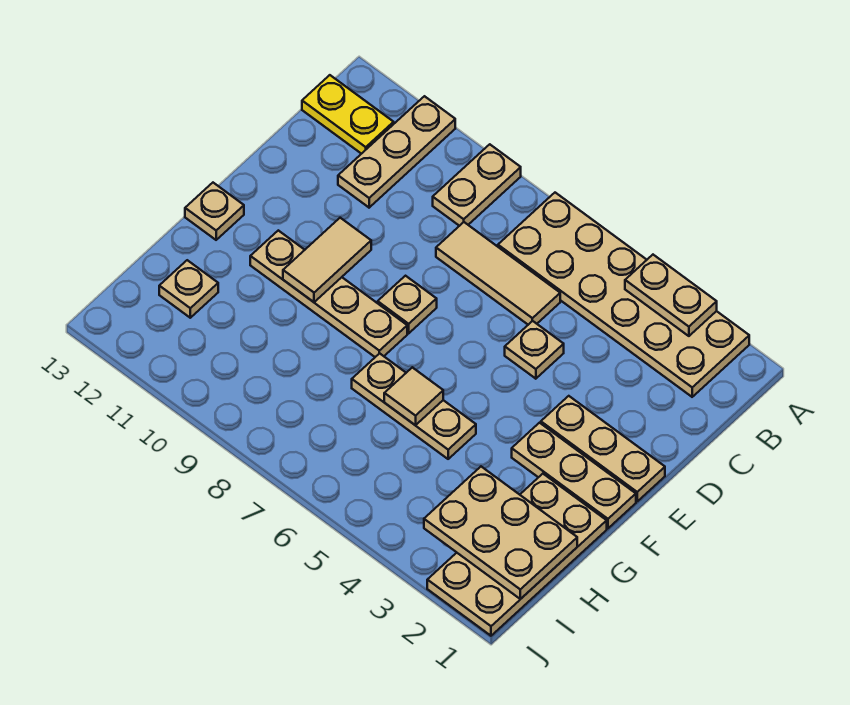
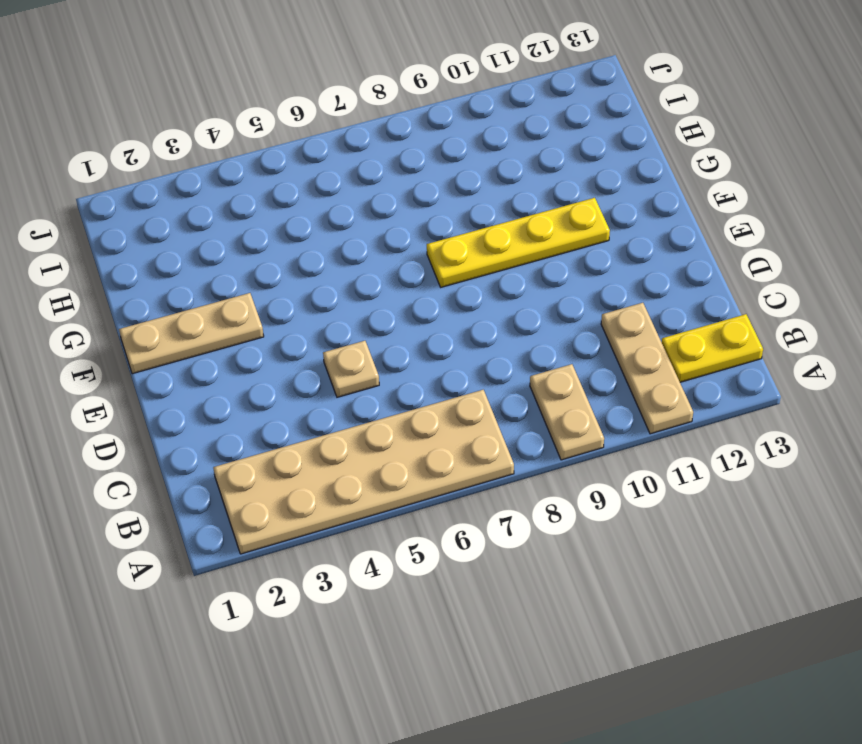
yellow 1x4 plate [427,198,610,287] -> tan 1x4 plate [250,230,407,357]
none -> tan 1x3 tile [436,222,560,325]
none -> tan 1x3 plate [541,396,665,501]
none -> tan 1x1 plate [378,276,437,333]

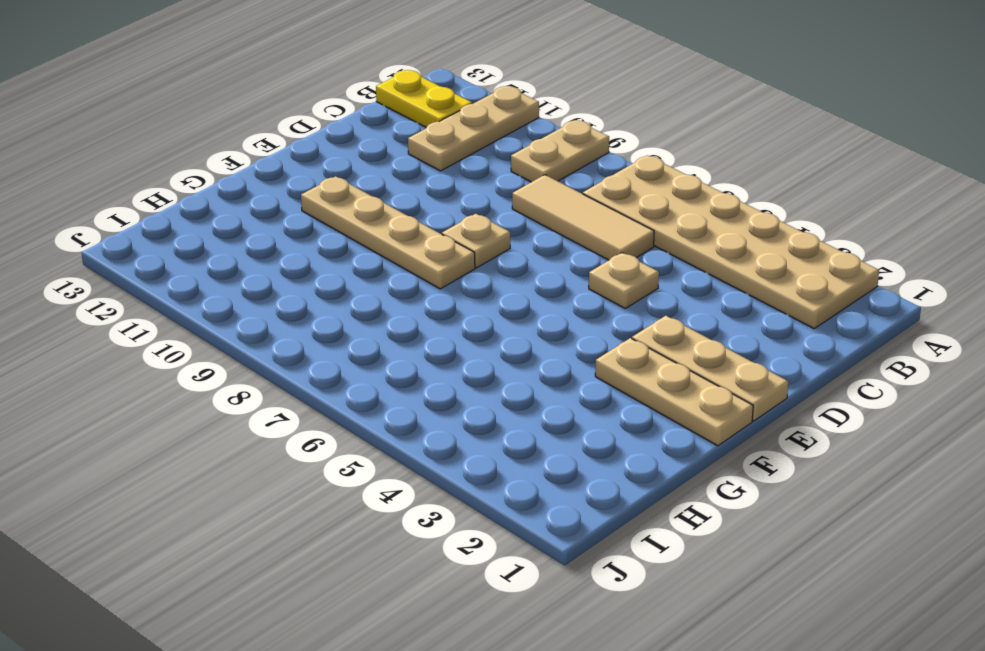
none -> tan 1x1 plate [185,183,244,240]
none -> tan 2x4 plate [427,474,607,636]
none -> tan 1x3 plate [352,353,476,459]

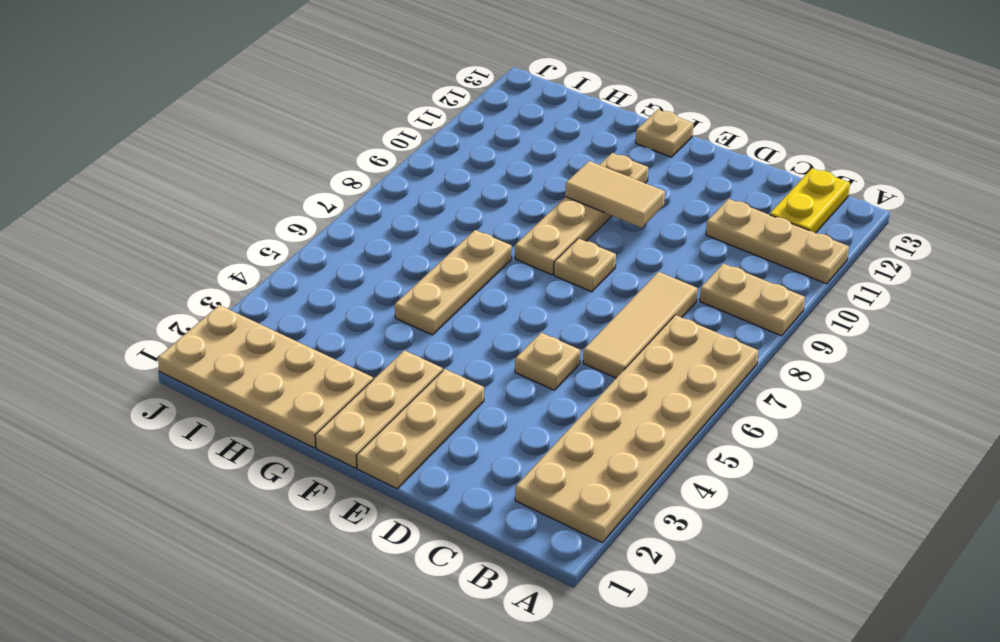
none -> tan 1x1 plate [159,260,218,318]
none -> tan 1x2 plate [625,255,717,336]
none -> tan 1x1 tile [384,367,443,425]

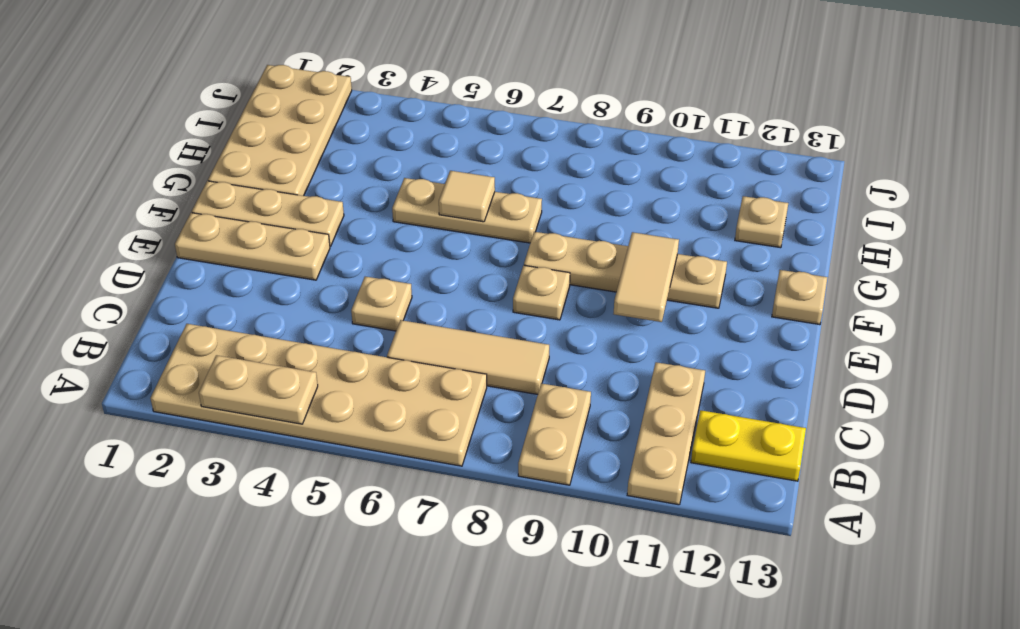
none -> tan 2x3 plate [424,467,577,599]

